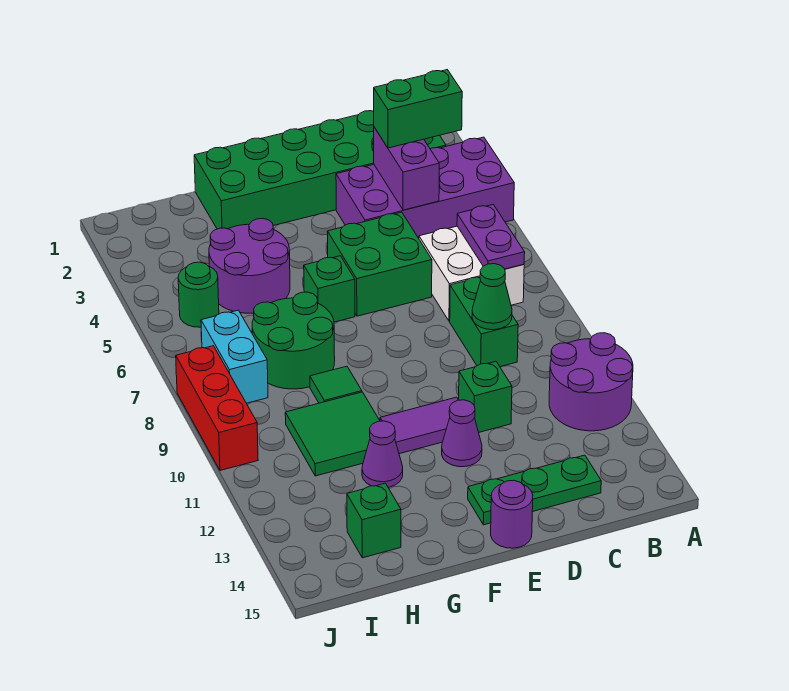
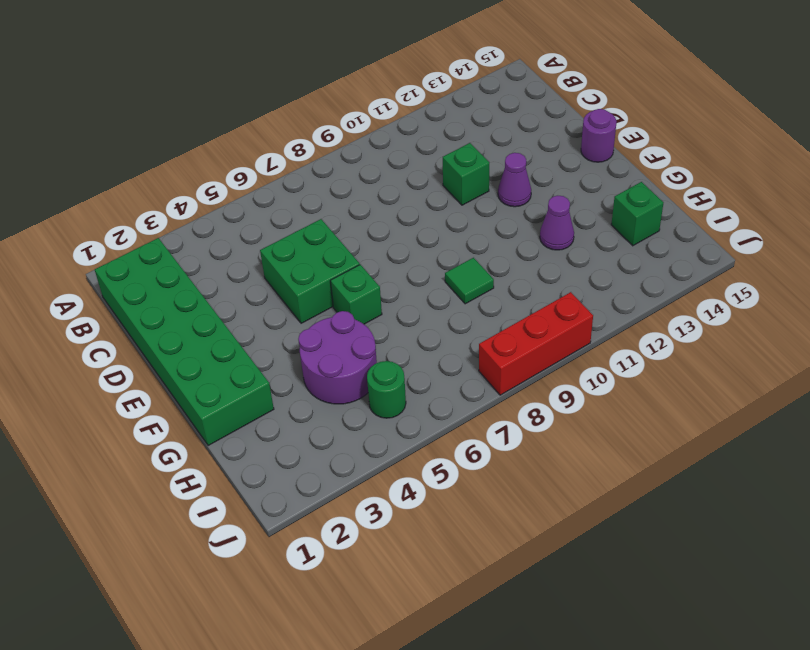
none -> purple 2x4 brick [336,137,514,238]
none -> purple 2x2 round brick [549,333,633,431]
none -> white 2x2 brick [419,226,524,321]

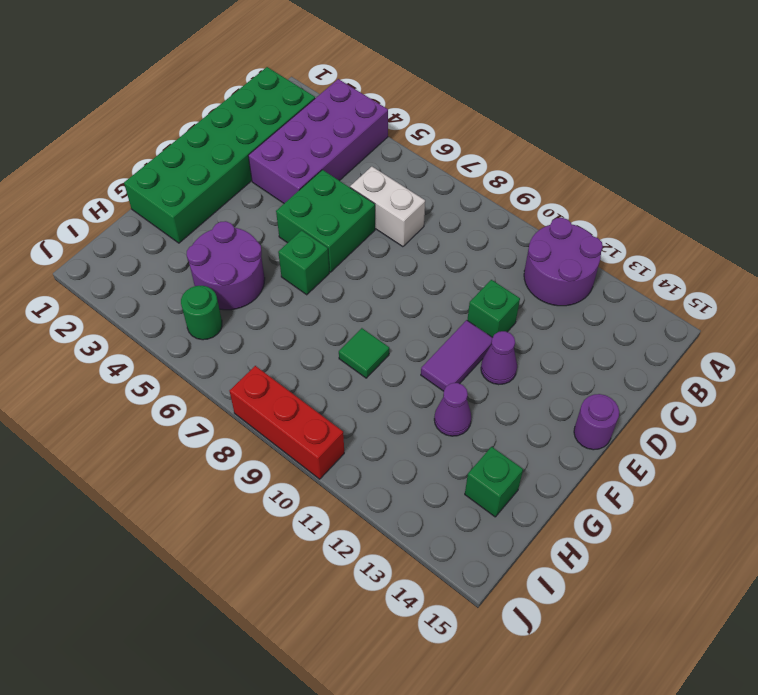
white 1x2 brick [350,167,425,247] -> white 2x2 brick [419,226,524,321]
none -> green 1x2 brick [450,277,518,367]
none -> green 1x3 plate [468,455,601,525]
none -> green 2x2 round brick [252,292,335,389]

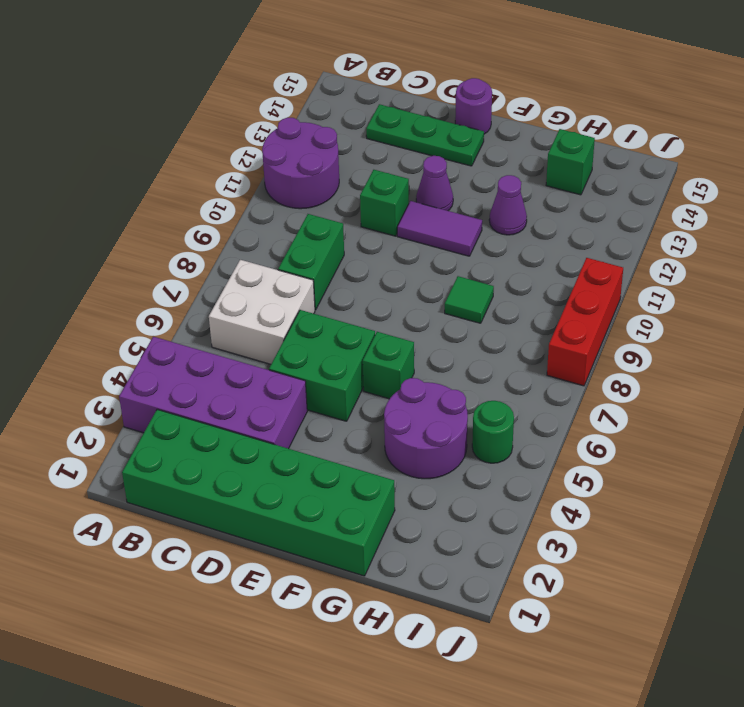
none -> green 2x2 round brick [252,292,335,389]
none -> green 2x2 tile [285,392,380,476]
none -> cyan 1x2 brick [201,310,268,403]

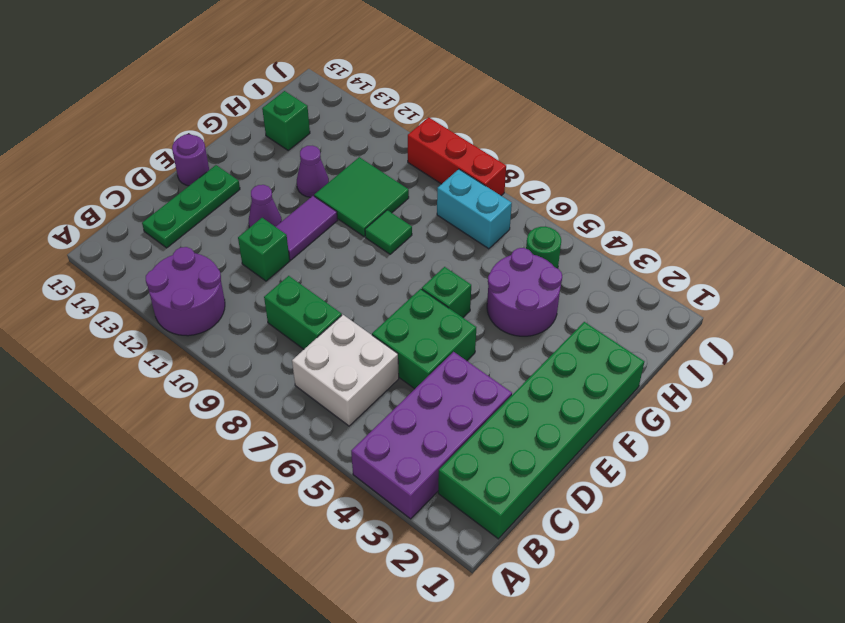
none -> green 2x2 round brick [252,292,335,389]
none -> purple 1x2 plate [457,205,525,269]
none -> purple 1x2 brick [374,127,439,210]

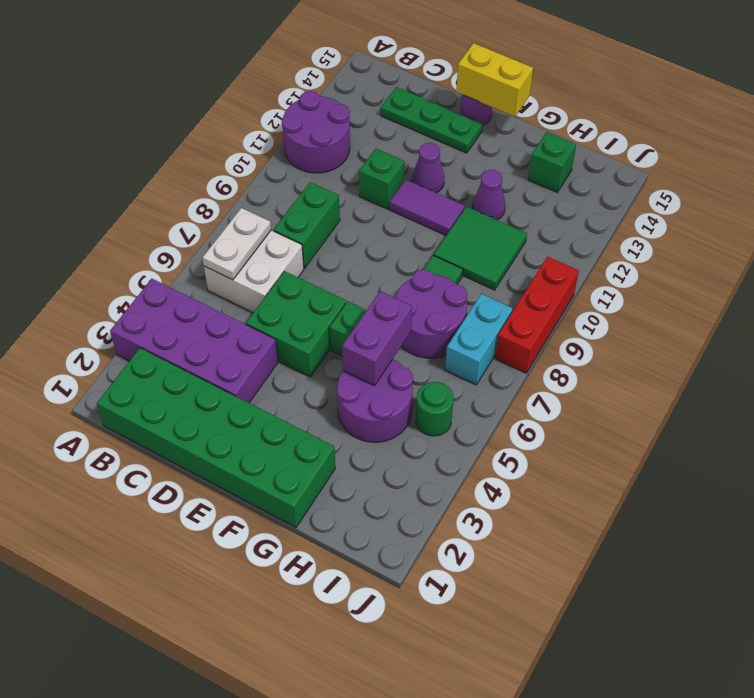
white 1x2 plate [202,208,271,280] -> purple 1x2 plate [457,205,525,269]
yellow 1x2 brick [456,43,533,117] -> none
purple 1x2 brick [342,291,412,386] -> purple 1x2 brick moved to [374,127,439,210]
purple 2x2 round brick [395,270,467,358] -> green 2x2 round brick [252,292,335,389]
none -> green 1x1 cone [472,264,512,330]
none -> green 1x2 brick [374,70,462,148]

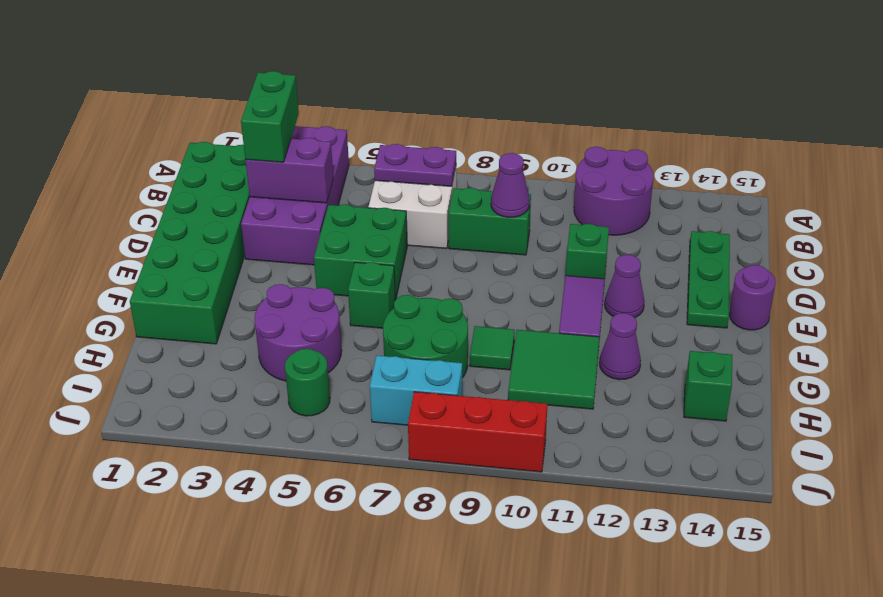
purple 1x1 cone [491,153,530,217] -> green 1x1 cone [472,264,512,330]

